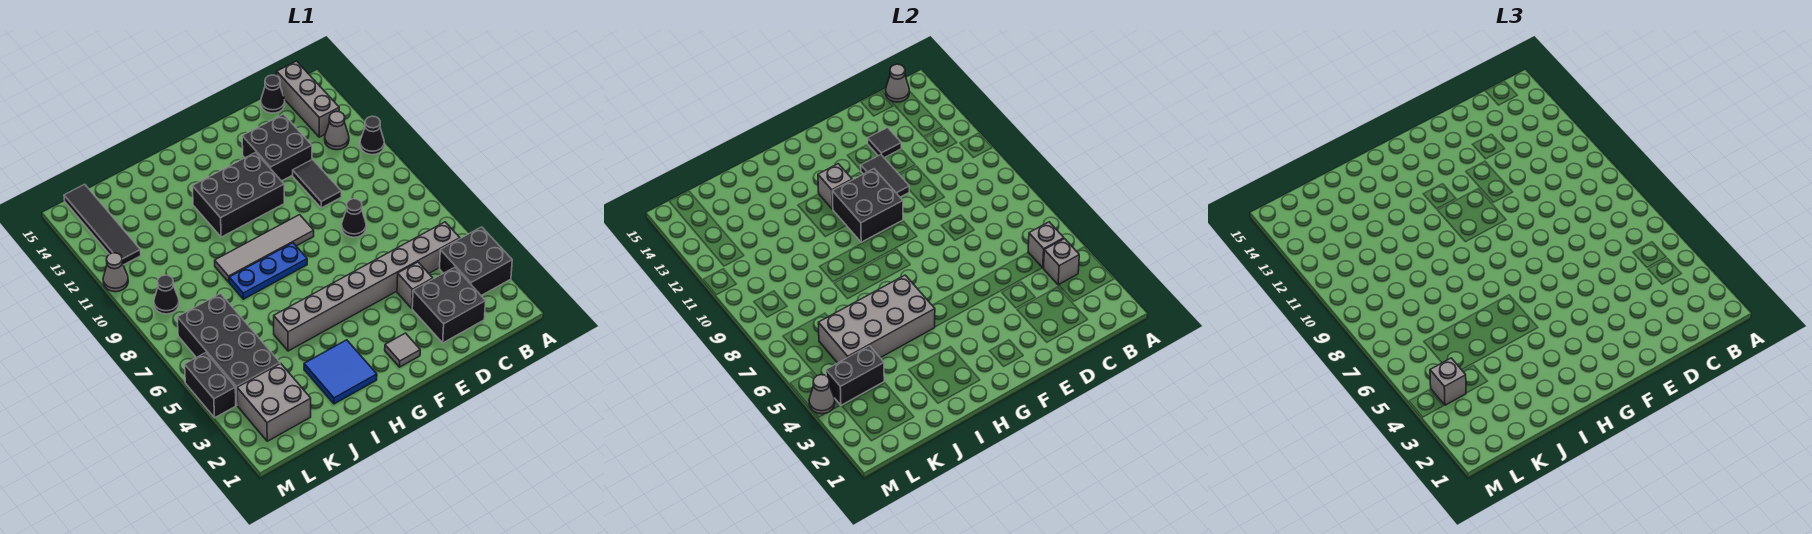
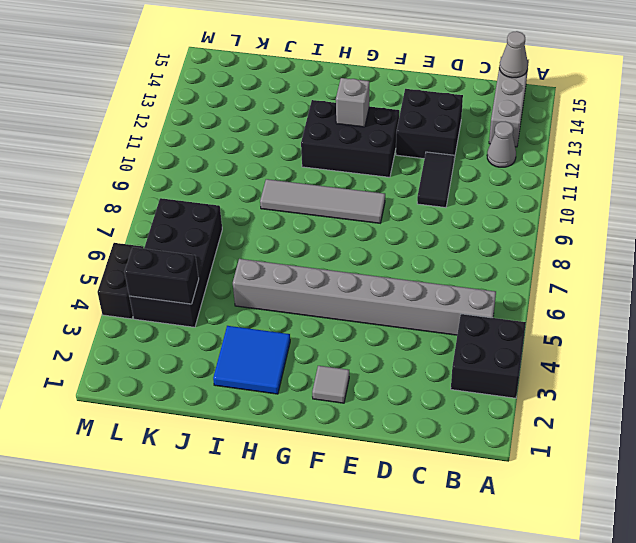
none -> black 1x1 cone [360,116,384,155]
none -> black 2x2 brick [412,267,486,343]
none -> black 1x1 cone [261,75,285,113]
none -> grey 1x1 brick [397,262,433,308]

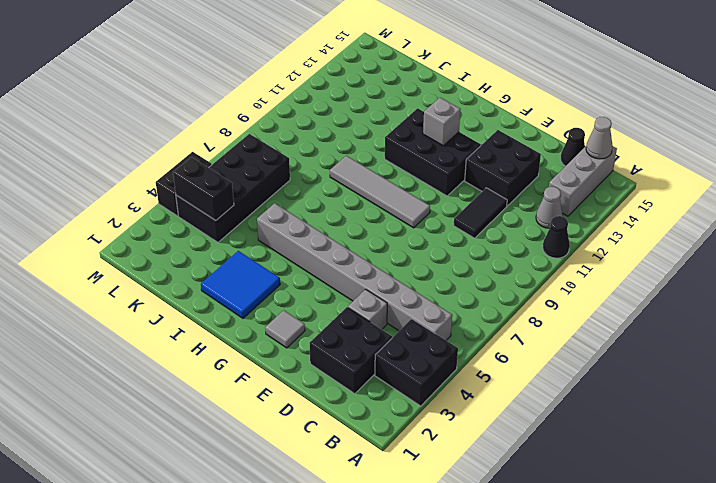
none -> black 1x1 cone [342,199,366,237]
none -> blue 1x3 plate [229,243,307,299]
none -> grey 2x2 brick [237,363,311,441]
none -> black 1x1 cone [154,275,179,314]

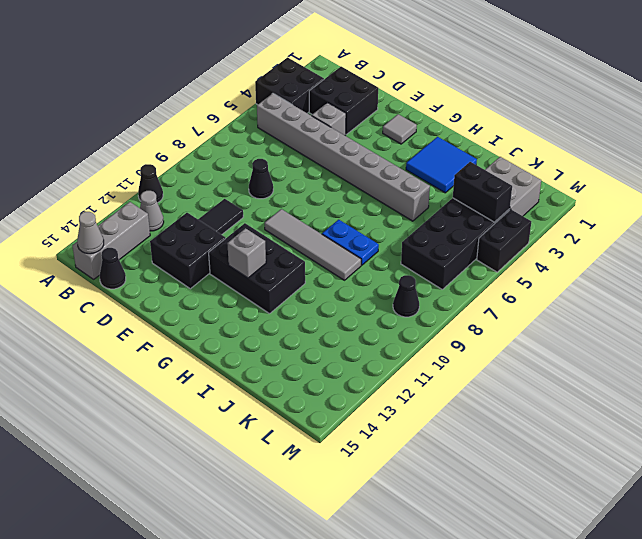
blue 1x2 plate [322,220,379,265] -> blue 1x3 plate [229,243,307,299]
none -> black 1x4 tile [64,184,141,265]
none -> grey 1x1 cone [103,253,128,292]
none -> grey 1x1 brick [1043,239,1079,285]
none -> grey 1x1 brick [1028,222,1064,268]

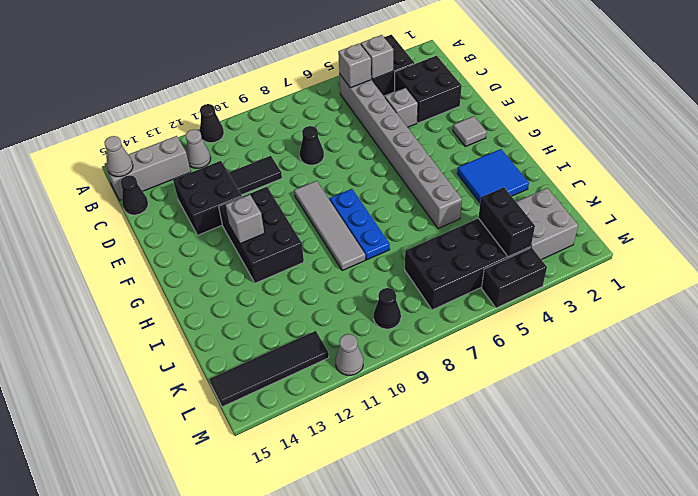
none -> black 1x1 tile [868,128,901,158]
none -> black 1x2 tile [861,155,909,197]
none -> black 2x2 brick [832,169,903,242]
none -> grey 2x4 brick [818,275,935,363]

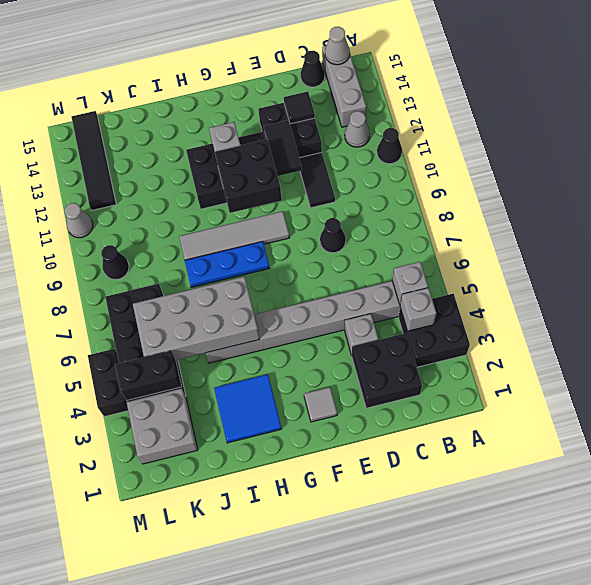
none -> grey 1x1 cone [809,375,835,414]
none -> grey 1x1 brick [1430,358,1466,405]

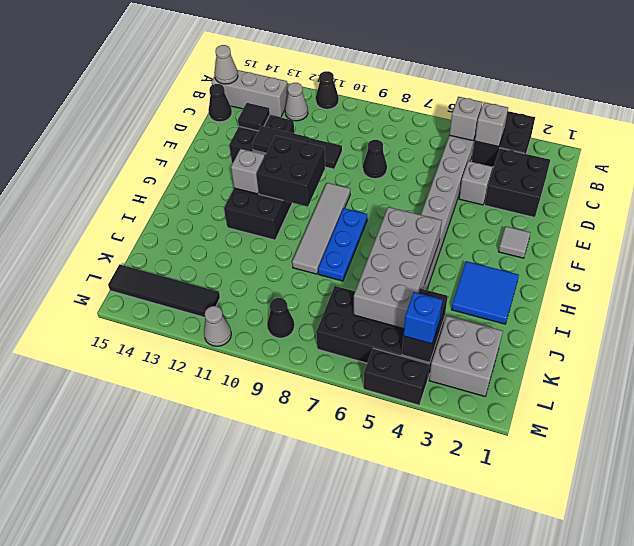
blue 1x1 brick [404,292,443,344] -> grey 1x1 brick [1430,358,1466,405]
none -> grey 1x1 cone [809,375,835,414]

